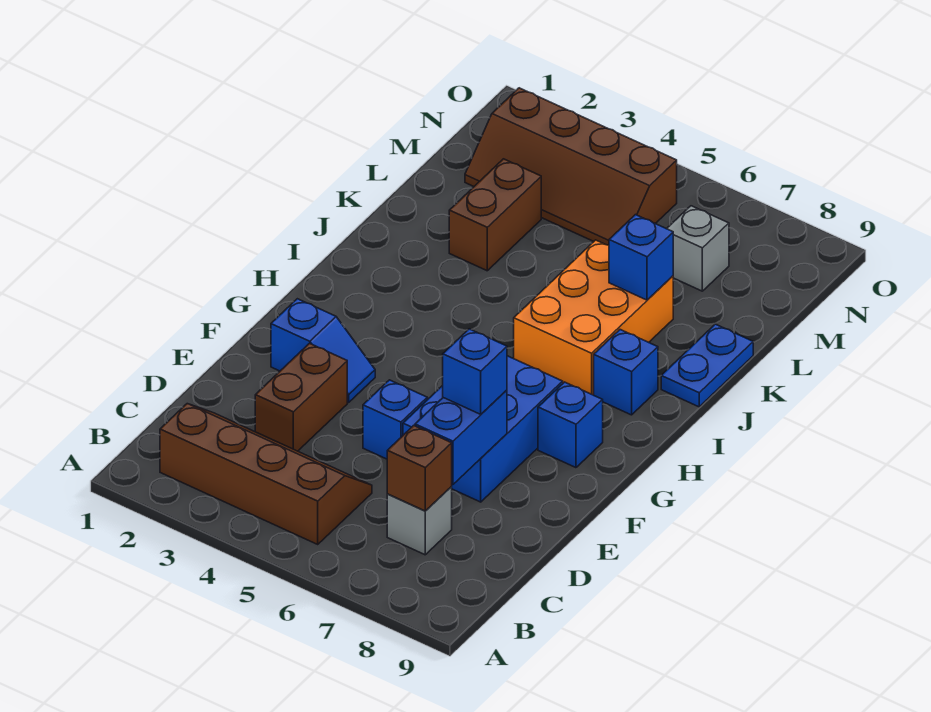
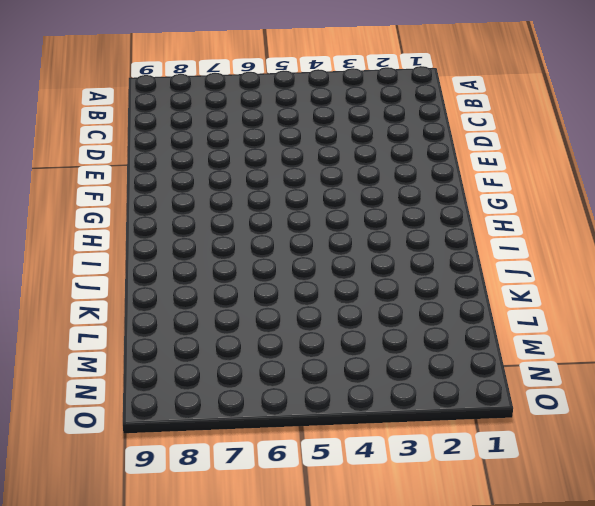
none -> brown 2x4 slope [160,404,372,544]
none -> grey 1x1 brick [387,487,452,555]
none -> brown 1x2 brick [255,343,347,451]

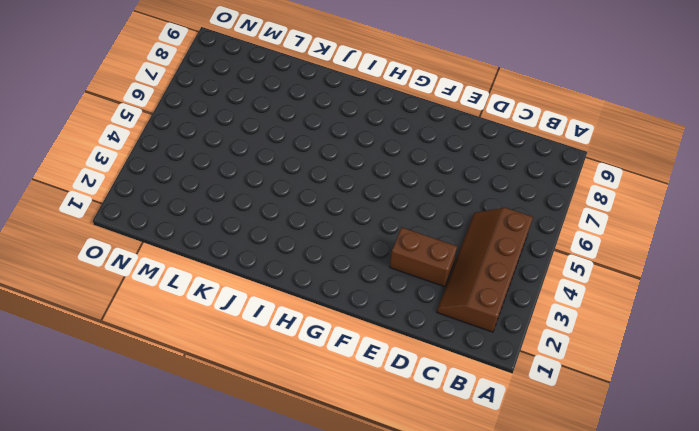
none -> grey 1x1 brick [387,487,452,555]
none -> blue 1x1 brick [363,380,427,459]
none -> blue 2x3 brick [403,356,563,502]

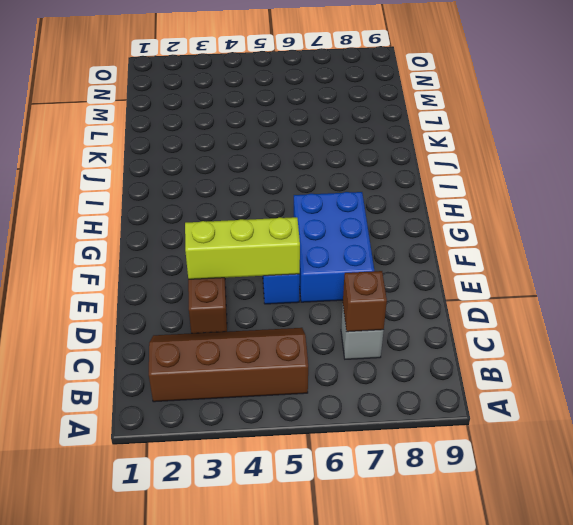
lime 1x3 brick [185,217,300,279] -> none
none -> blue 1x2 slope [271,299,375,402]
none -> blue 1x1 brick [538,382,603,468]
none -> orange 2x3 brick [514,240,673,395]

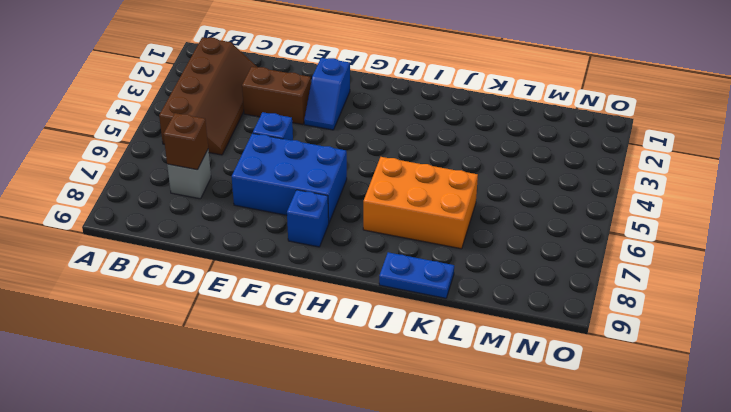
none -> blue 1x1 brick [594,330,658,415]
none -> brown 1x2 brick [449,159,541,271]
none -> brown 2x4 slope [465,88,677,245]

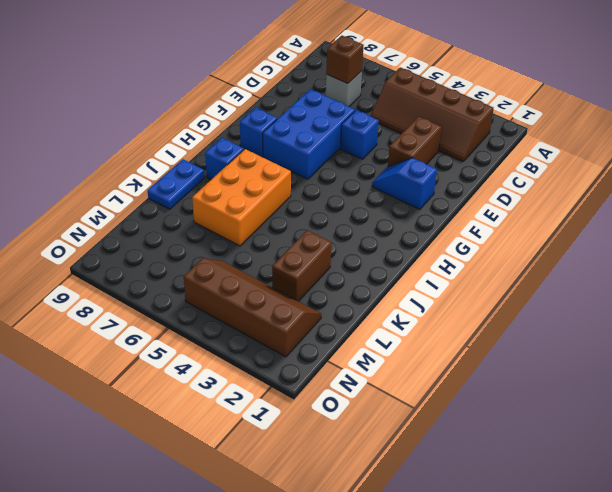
none -> grey 1x1 brick [667,206,729,291]
none -> blue 1x2 brick [415,390,507,485]
none -> blue 1x1 brick [609,215,673,300]

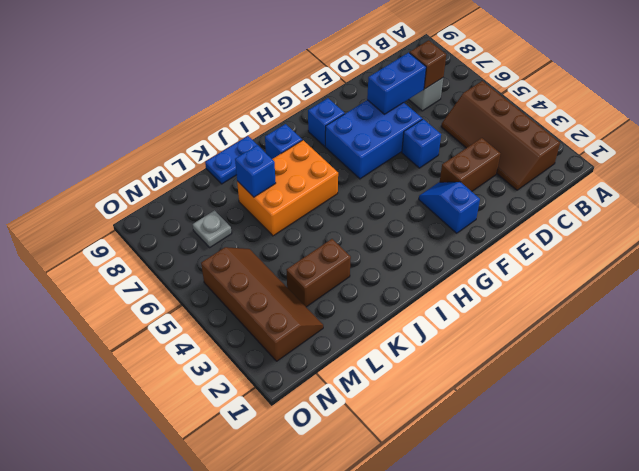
grey 1x1 plate [193,210,232,247] -> grey 1x1 brick [667,206,729,291]
none -> blue 1x1 brick [443,329,507,414]

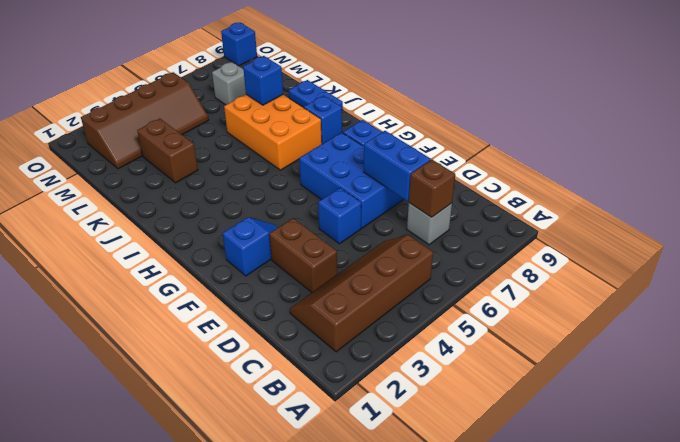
blue 1x1 brick [221,23,257,66] -> blue 1x1 brick moved to [443,329,507,414]

